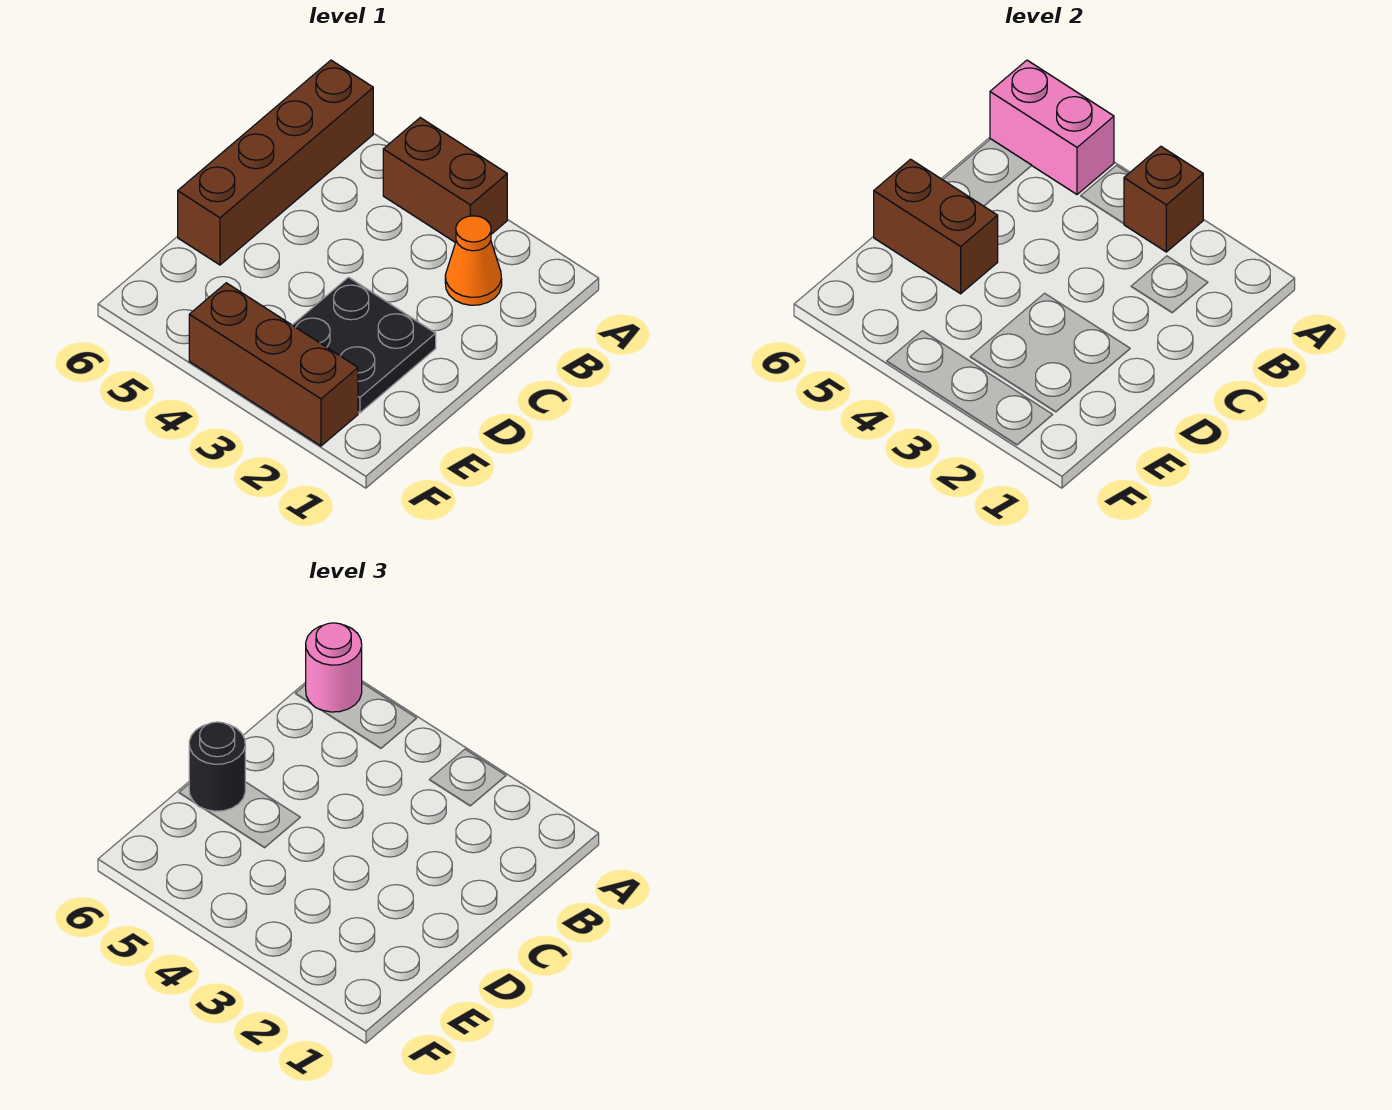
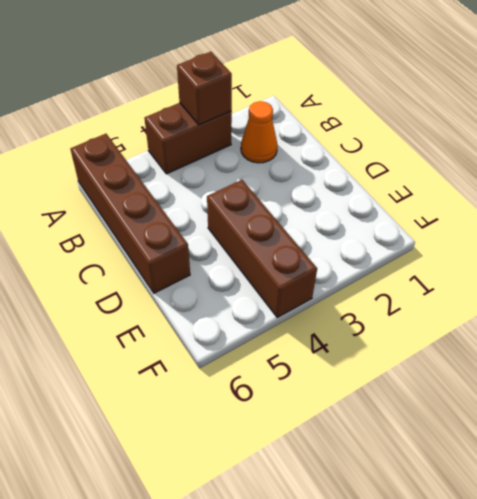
brown 1x3 brick [207,180,317,317] -> brown 1x3 brick turned to [189,283,358,446]
none -> black 2x2 plate [293,277,436,413]
none -> pink 1x2 brick [990,60,1114,194]

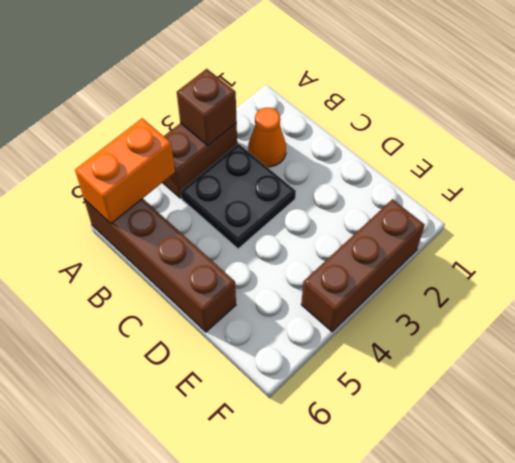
orange 1x2 brick [75,118,175,224] -> pink 1x2 brick [990,60,1114,194]
black 2x2 plate [181,144,296,249] -> black 2x2 plate moved to [293,277,436,413]
none -> brown 1x2 brick [874,159,998,294]
none -> pink 1x1 round brick [306,623,362,712]

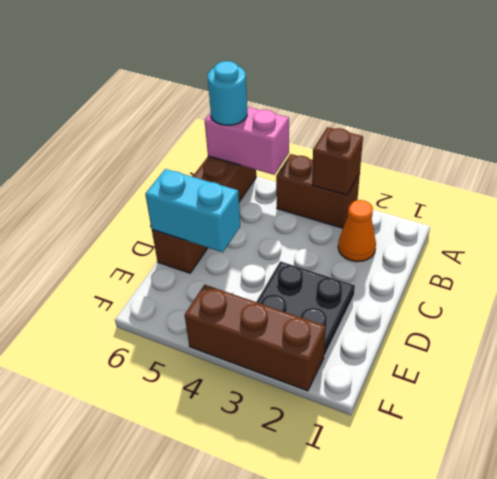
cyan 1x1 round brick [208,61,247,125] -> pink 1x1 round brick [306,623,362,712]
cyan 1x2 brick [145,169,240,252] -> brown 1x2 brick [874,159,998,294]
none -> black 1x1 round brick [189,722,245,811]

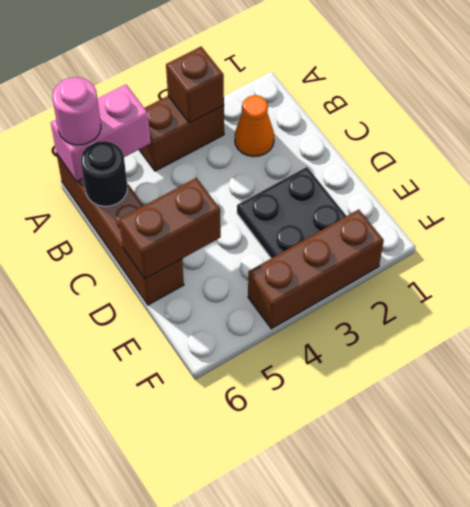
black 1x1 round brick [81,141,128,207] -> black 1x1 round brick moved to [189,722,245,811]

